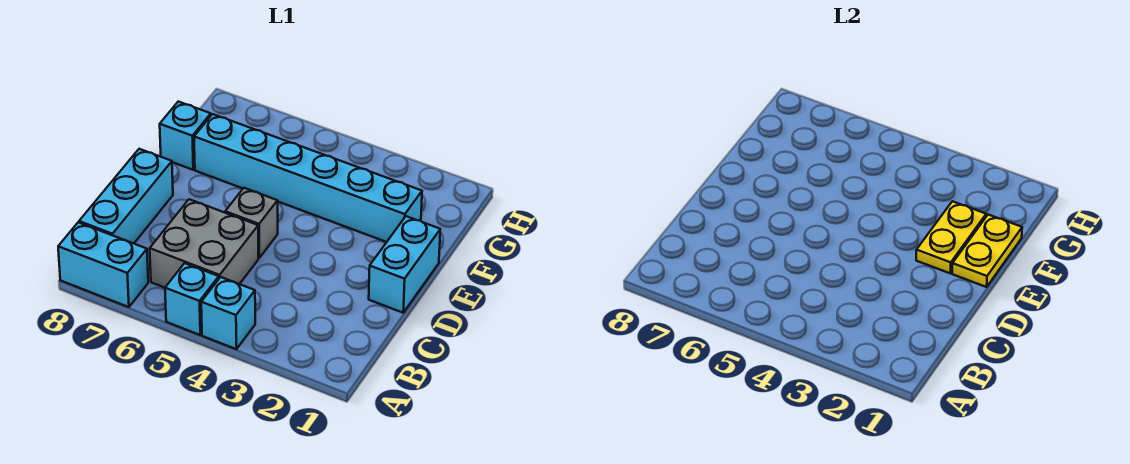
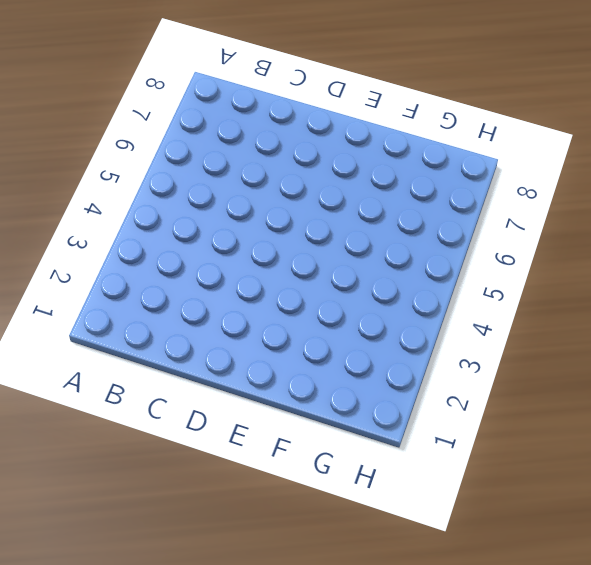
none -> cyan 1x1 brick [201,277,255,349]
none -> cyan 1x1 brick [165,263,219,335]

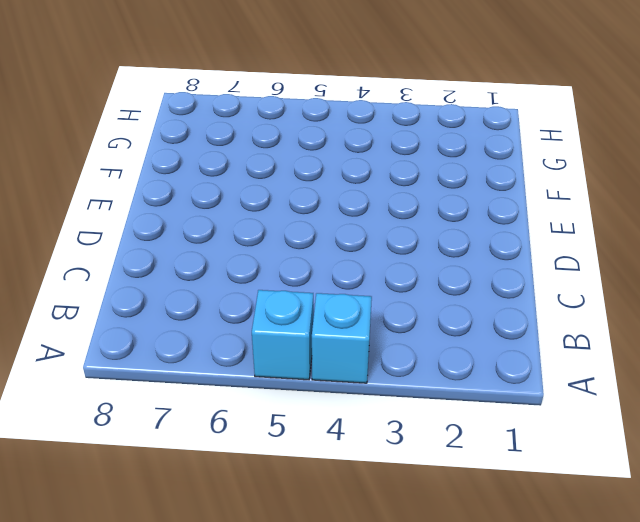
none -> cyan 1x2 brick [58,222,148,307]
none -> grey 2x2 brick [150,199,258,288]

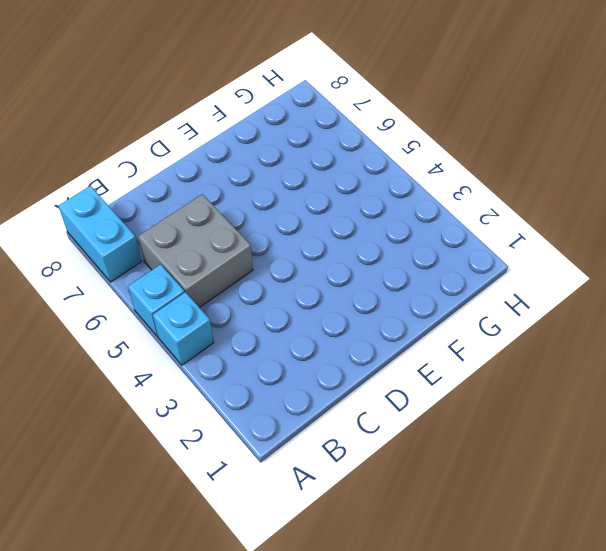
none -> cyan 1x3 brick [79,149,173,243]
none -> cyan 1x2 brick [369,216,440,313]

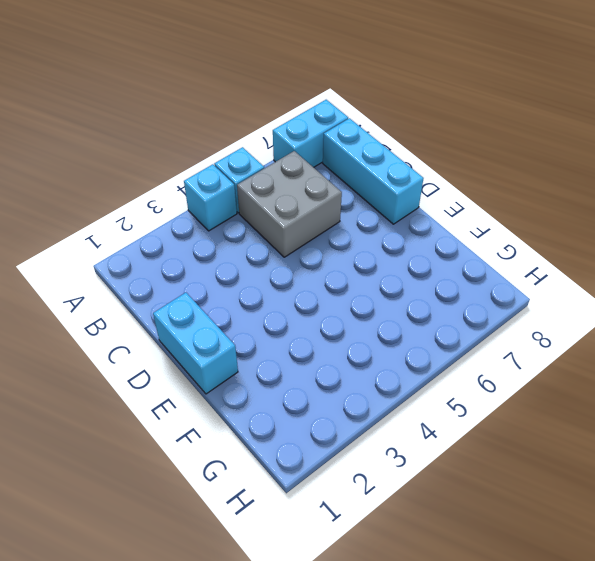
none -> grey 1x1 brick [225,188,278,258]
none -> cyan 1x6 brick [194,114,422,242]

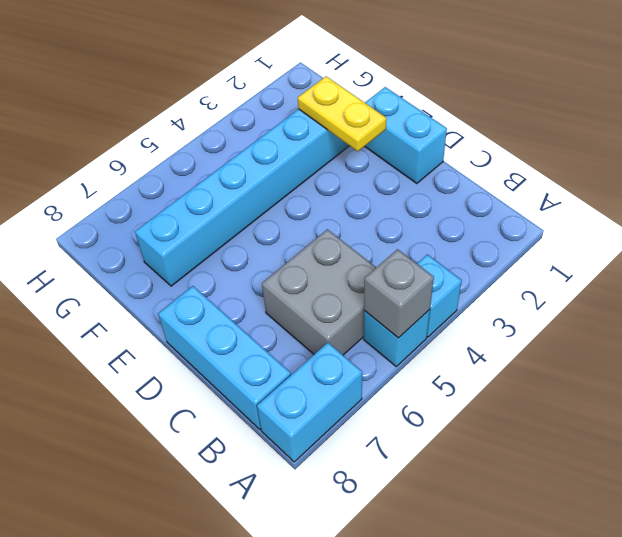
grey 1x1 brick [364,249,434,338] -> grey 1x1 brick moved to [225,188,278,258]
none -> cyan 1x1 brick [160,102,211,170]
none -> yellow 1x2 plate [952,215,1022,287]

